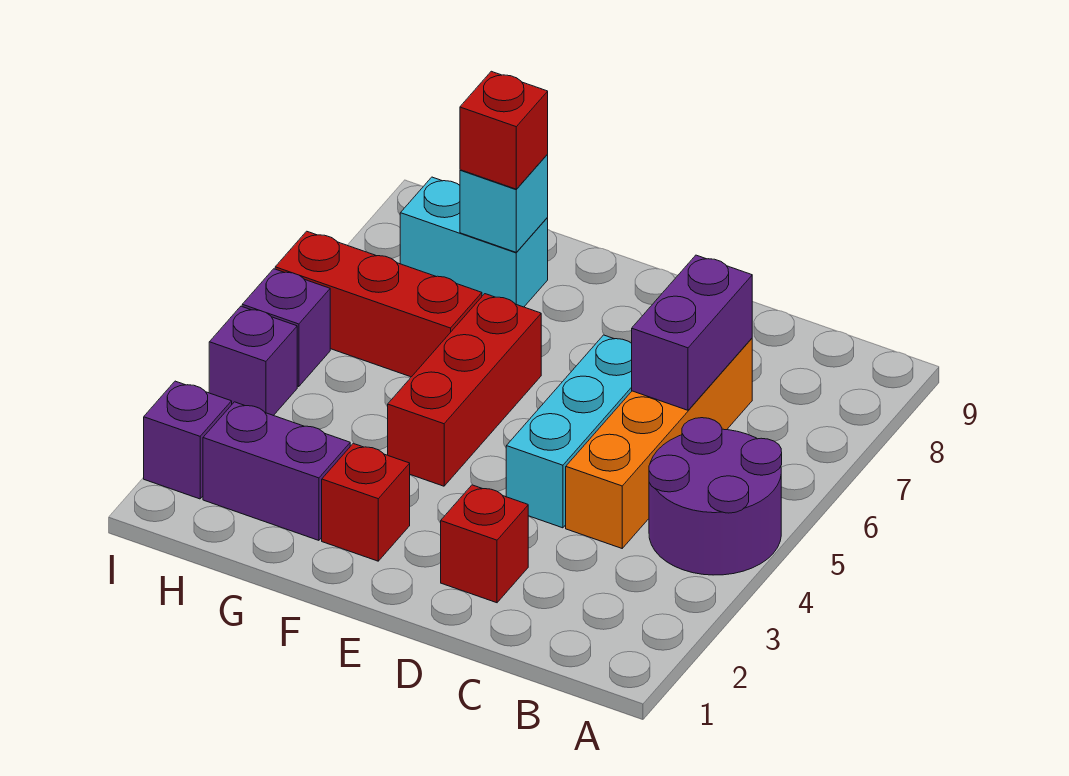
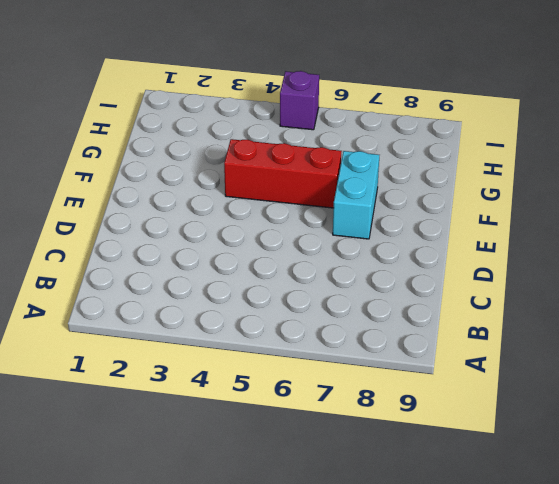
cyan 1x2 brick [333,151,379,239] -> cyan 1x2 brick moved to [400,177,548,307]
none -> purple 2x2 round brick [649,418,782,575]
none -> orange 1x4 brick [566,338,752,548]
none -> red 1x1 brick [441,485,528,603]

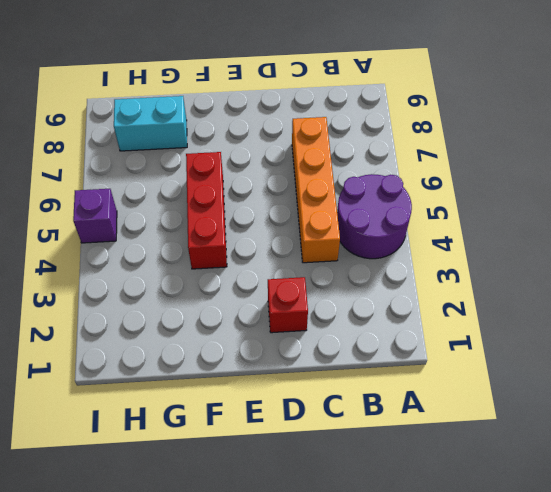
none -> cyan 1x3 brick [506,335,632,528]
none -> red 1x1 brick [322,443,410,561]
none -> purple 1x2 brick [203,402,350,540]

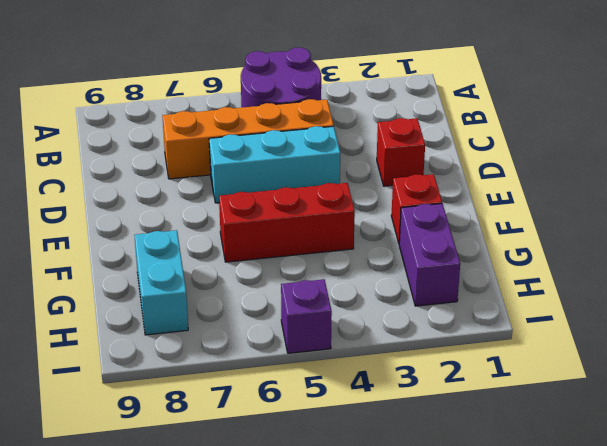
none -> red 1x3 brick [275,231,482,377]
none -> purple 1x1 brick [144,381,232,499]
none -> purple 1x1 brick [209,306,297,416]

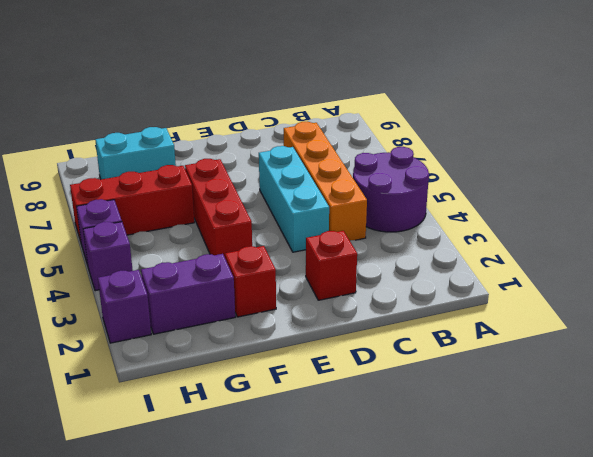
none -> purple 1x2 brick [632,255,752,410]
none -> cyan 1x1 brick [460,155,548,252]
none -> red 1x1 brick [460,71,548,189]

